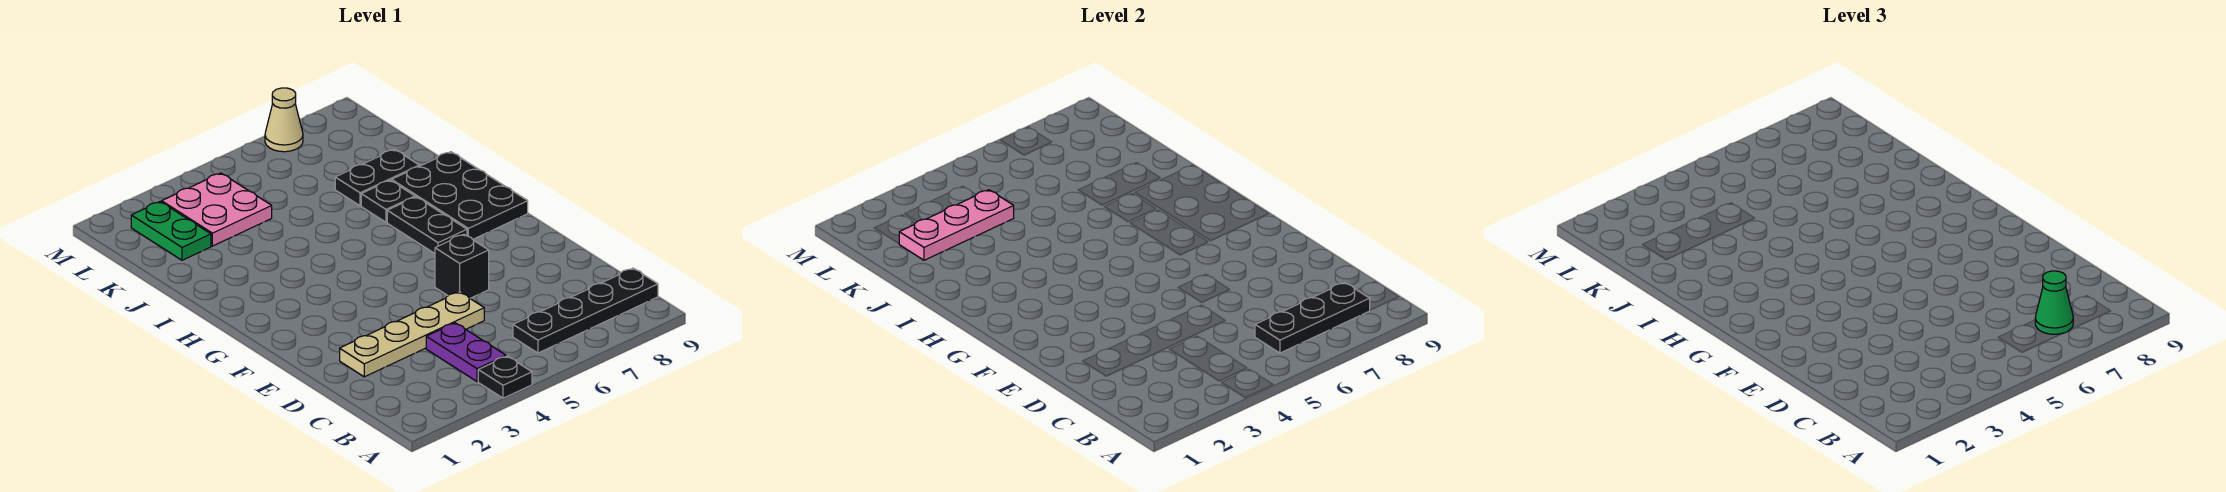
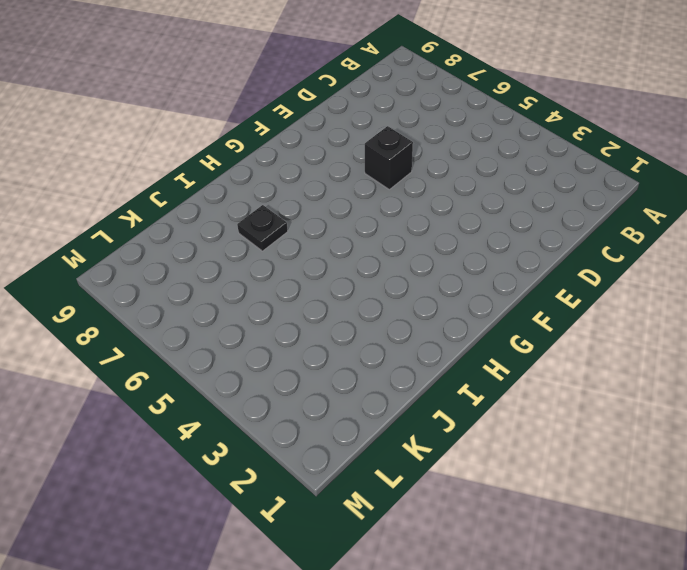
none -> black 1x1 plate [478,356,532,398]
none -> purple 1x2 plate [426,323,506,382]
none -> black 1x4 plate [513,268,658,353]

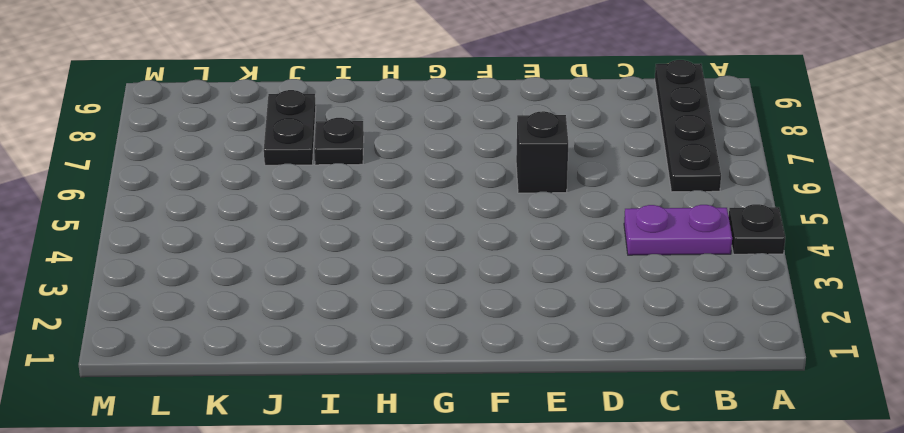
none -> tan 1x4 plate [340,292,484,377]
none -> black 1x2 plate [387,197,467,253]
none -> black 2x3 plate [392,152,528,239]

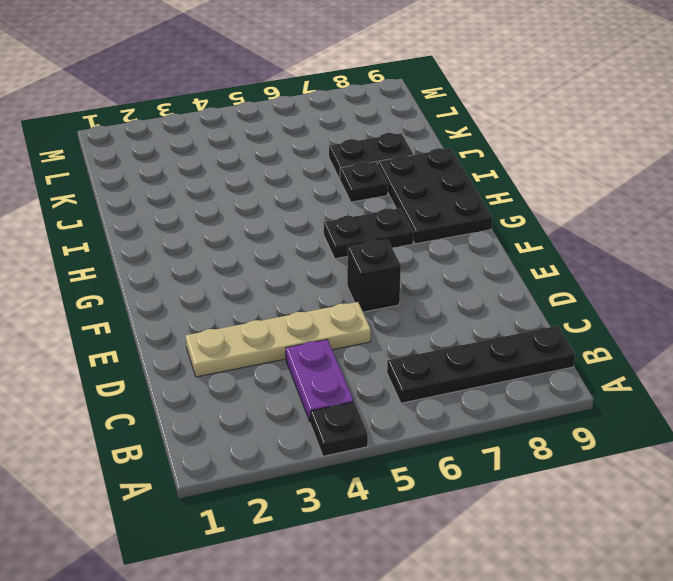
black 1x2 plate [324,208,414,259] -> black 1x2 plate turned to [387,197,467,253]
none -> green 1x2 plate [131,202,211,260]
none -> pink 2x2 plate [162,173,272,246]
none -> tan 1x1 cone [265,88,303,152]

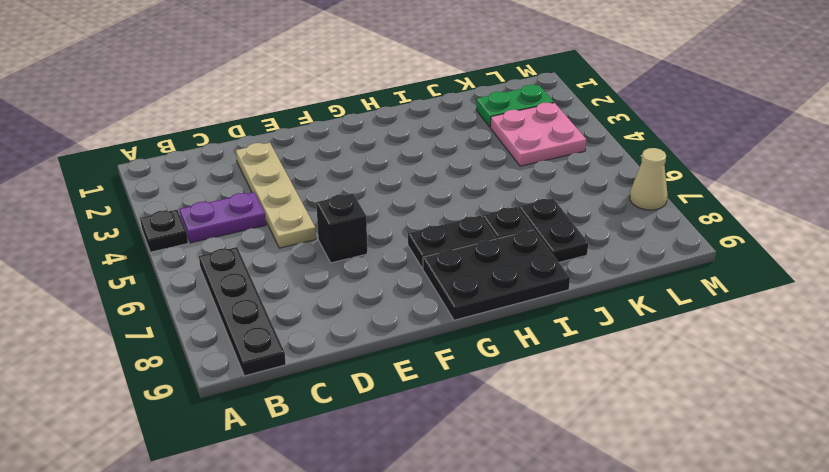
none -> black 1x3 plate [1255,282,1370,353]
none -> pink 1x3 plate [899,190,1014,260]
none -> green 1x1 cone [2035,271,2073,334]

